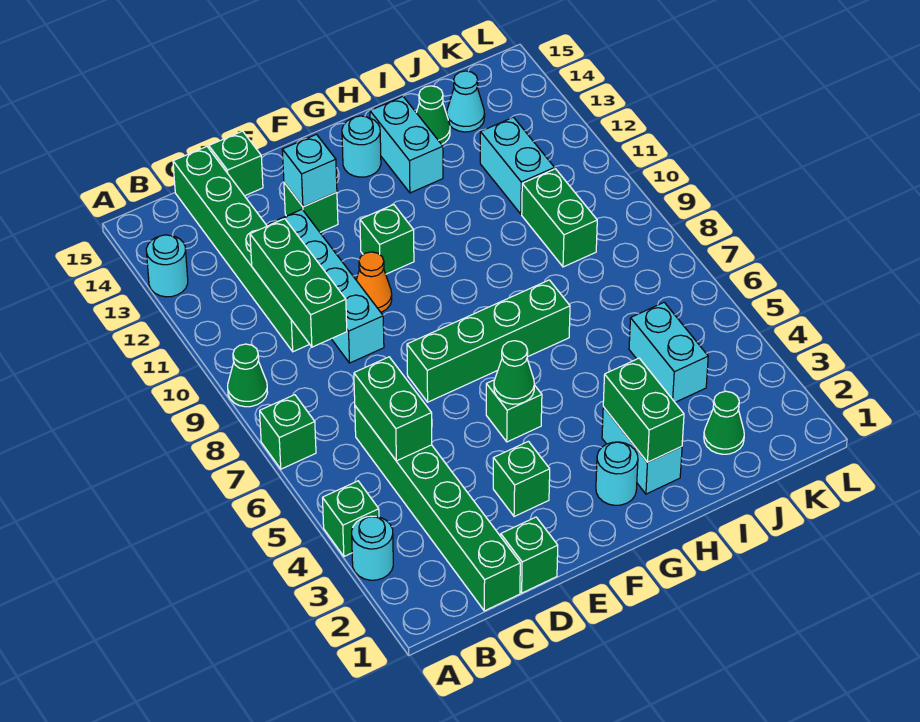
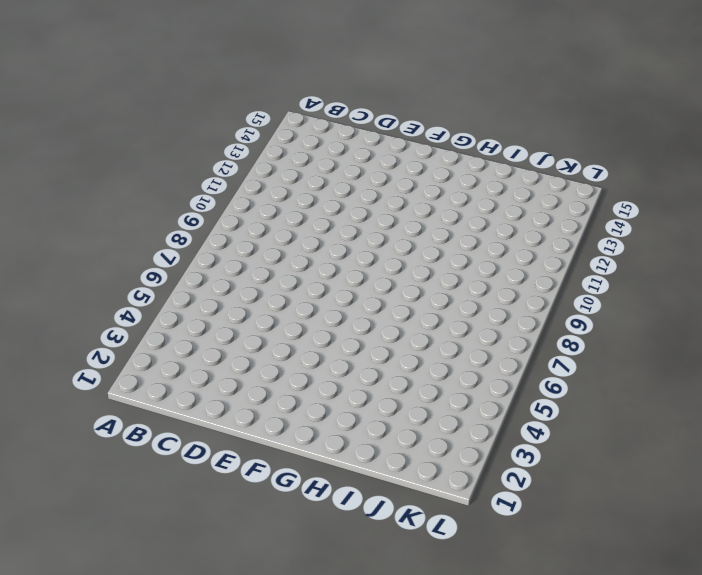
none -> cyan 1x1 round brick [352,516,393,580]
none -> green 1x1 brick [323,481,379,556]
none -> green 1x1 brick [260,395,316,469]
none -> green 1x1 cone [228,344,268,407]

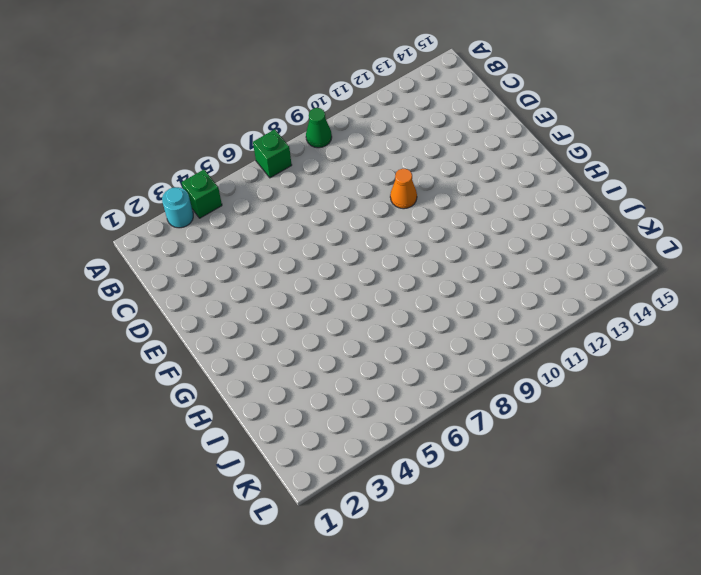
none -> cyan 1x1 round brick [146,235,188,297]
none -> green 1x6 brick [355,406,520,611]
none -> green 1x6 brick [173,147,309,352]
none -> green 1x1 brick [501,517,558,593]

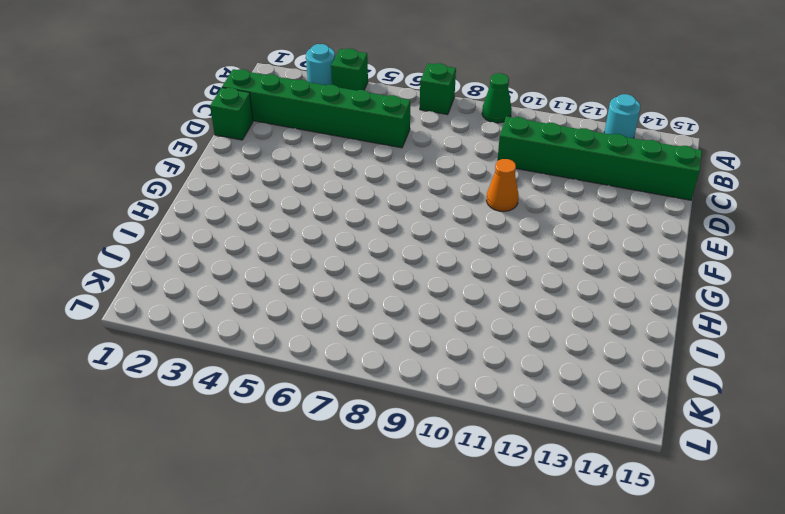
none -> cyan 1x4 brick [268,209,384,363]
none -> green 1x1 brick [209,131,263,196]
none -> green 1x1 brick [493,441,550,517]
none -> green 1x4 brick [407,280,570,402]

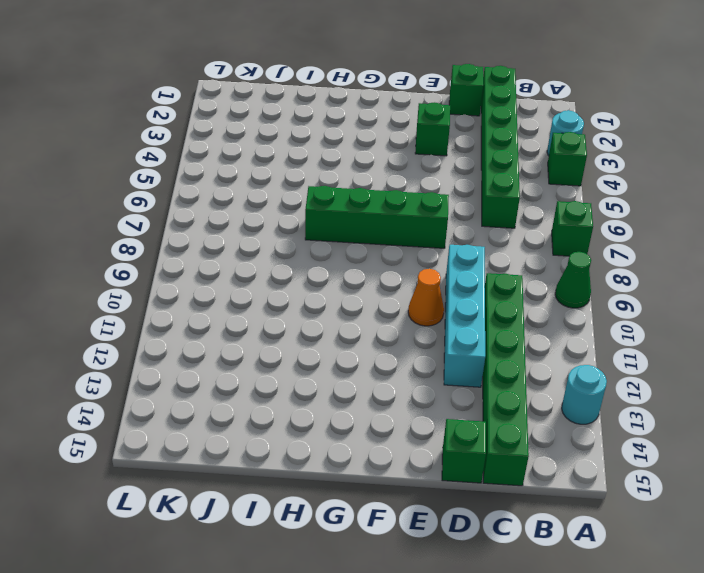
none -> green 1x1 brick [284,183,338,232]
none -> green 1x1 brick [486,380,542,442]
none -> green 1x1 brick [360,205,414,274]
none -> cyan 1x1 round brick [596,442,638,505]

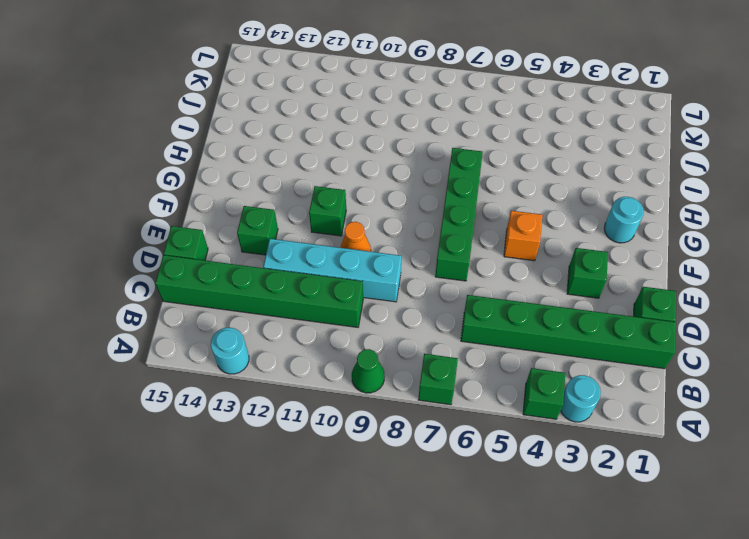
orange 1x1 brick [504,211,542,261] -> green 1x1 brick [486,380,542,442]
none -> cyan 1x1 round brick [342,116,381,177]
none -> cyan 1x2 brick [602,407,682,494]
none -> cyan 1x2 brick [370,97,443,193]
none -> green 1x1 cone [416,86,450,144]

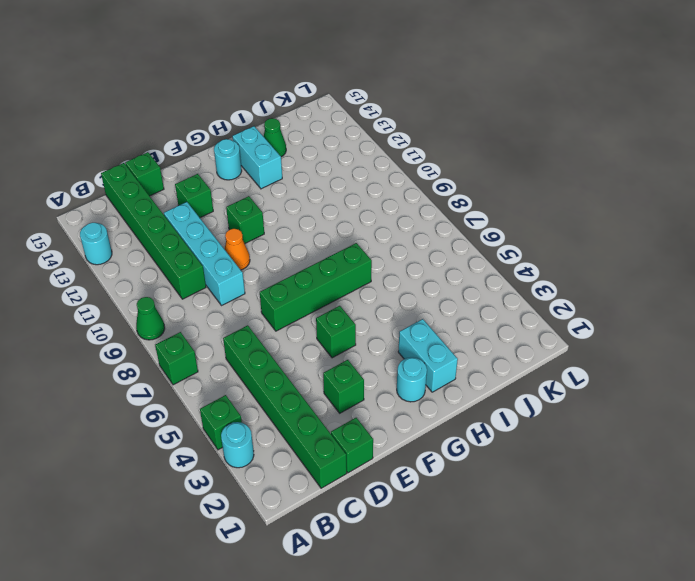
none -> green 1x1 cone [704,391,744,454]
none -> cyan 1x2 brick [629,302,708,402]
none -> green 1x2 brick [522,169,597,267]
none -> cyan 1x2 brick [480,117,555,214]

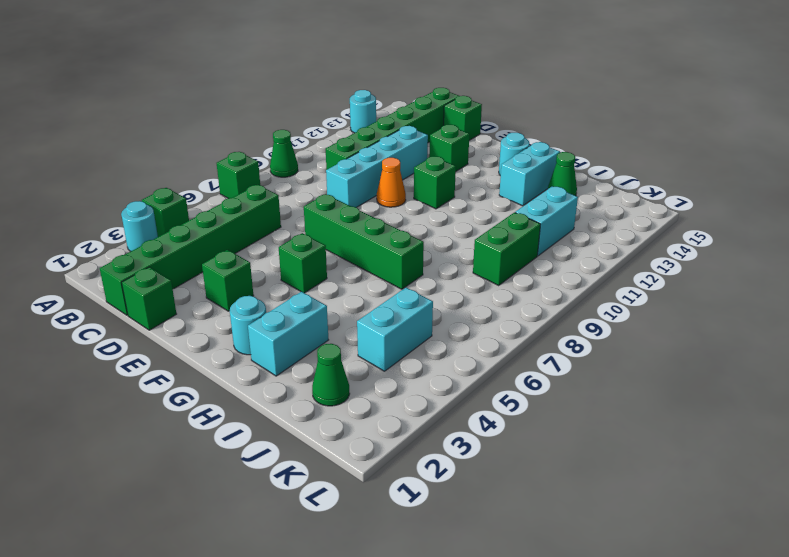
none -> cyan 1x1 cone [447,71,485,132]
none -> green 1x2 brick [354,357,432,461]
none -> green 1x3 brick [250,219,347,347]
none -> cyan 1x1 brick [282,134,337,207]

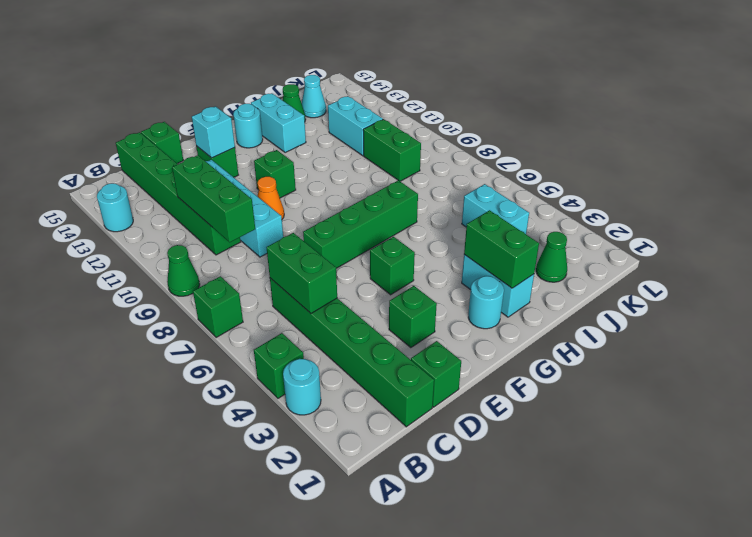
none -> green 1x1 cone [494,341,534,404]

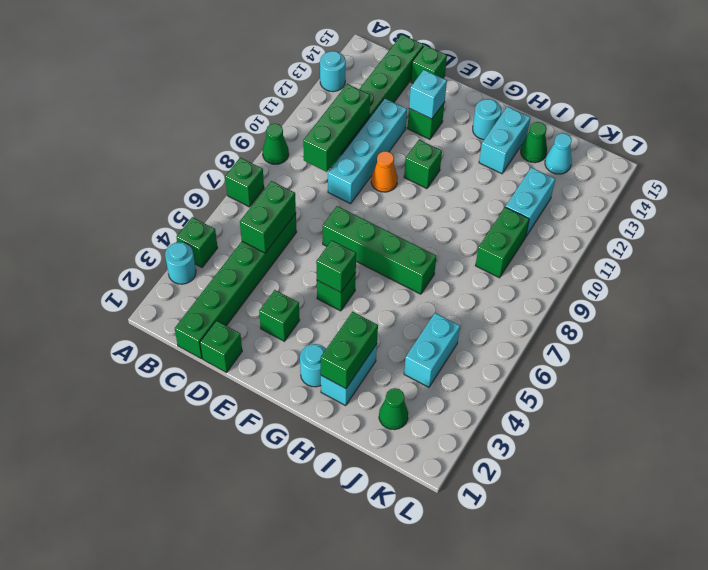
green 1x1 brick [316,240,356,293] -> green 1x1 cone [494,341,534,404]

